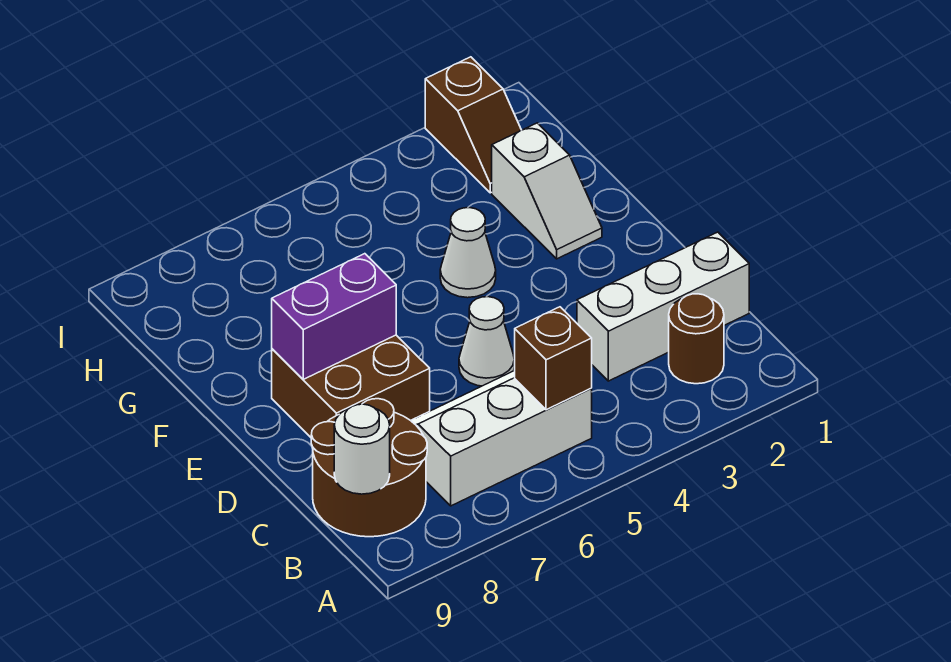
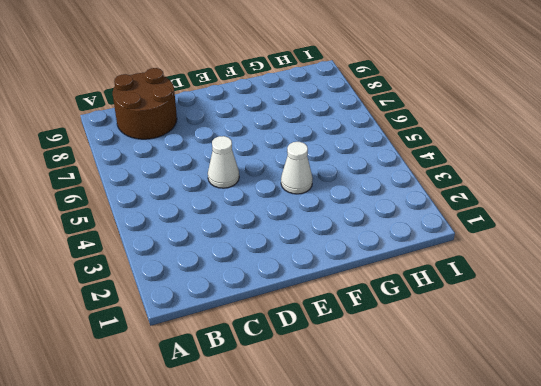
none -> brown 1x1 round brick [669,294,724,384]
none -> white 2x3 slope [411,371,592,506]
none -> white 1x3 brick [577,232,749,381]

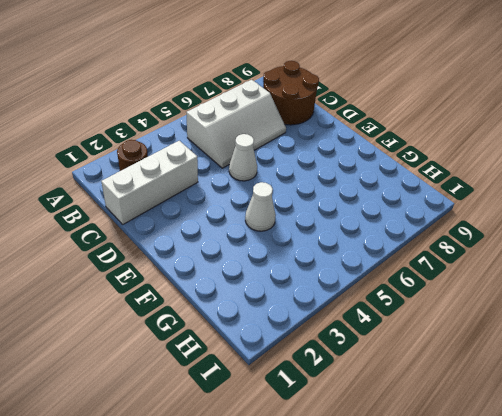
none -> brown 2x2 brick [272,335,430,437]
none -> white 1x2 slope [492,123,602,259]
none -> brown 1x2 slope [425,57,521,193]

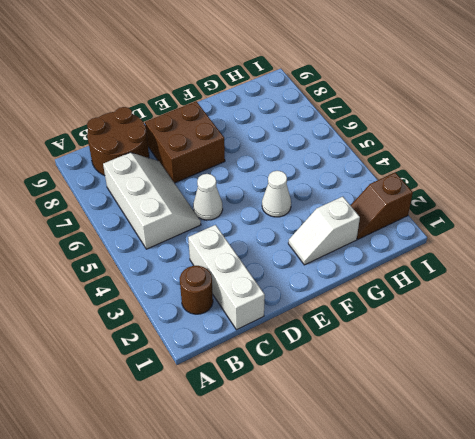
none -> brown 1x1 brick [515,307,592,410]
none -> white 1x1 round brick [334,404,390,494]
none -> purple 1x2 brick [272,254,396,379]

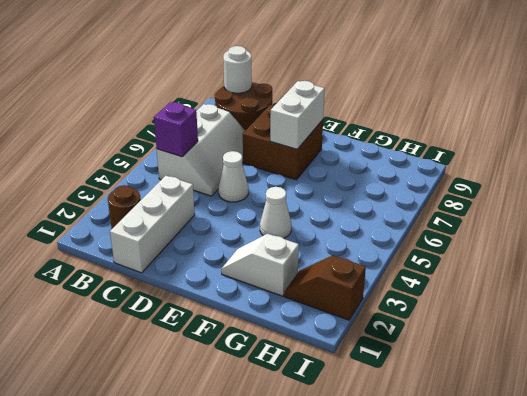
purple 1x1 brick [154,102,198,157] -> brown 1x1 brick [515,307,592,410]
white 1x2 brick [270,81,325,149] -> purple 1x2 brick [272,254,396,379]

